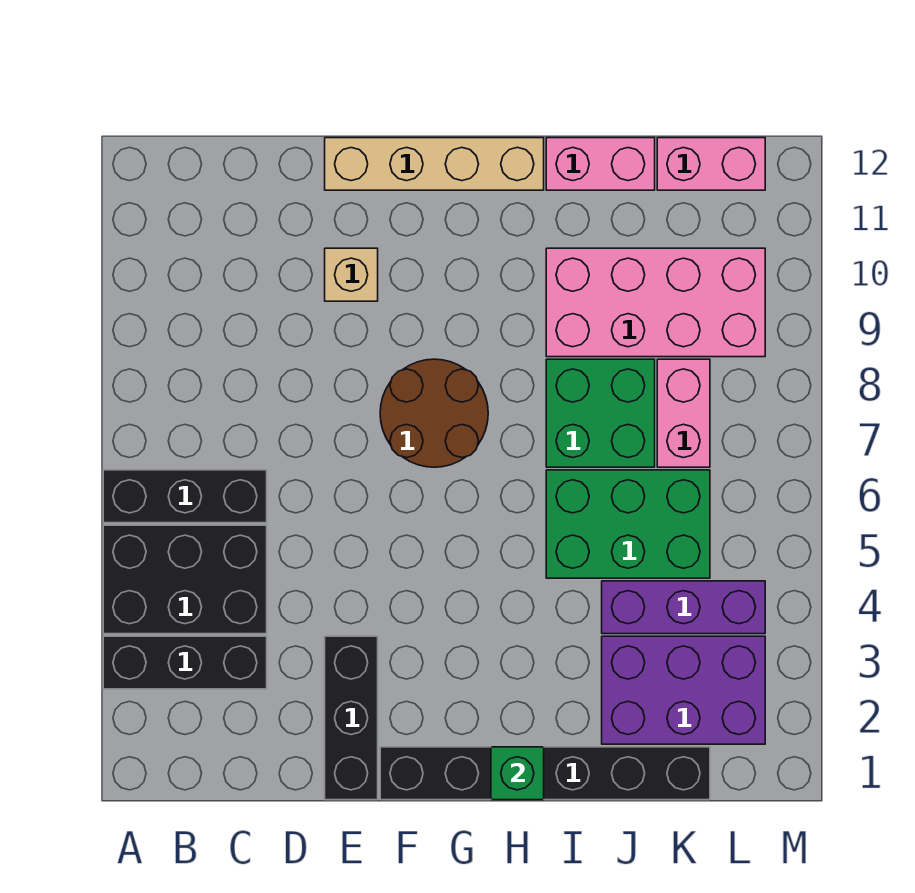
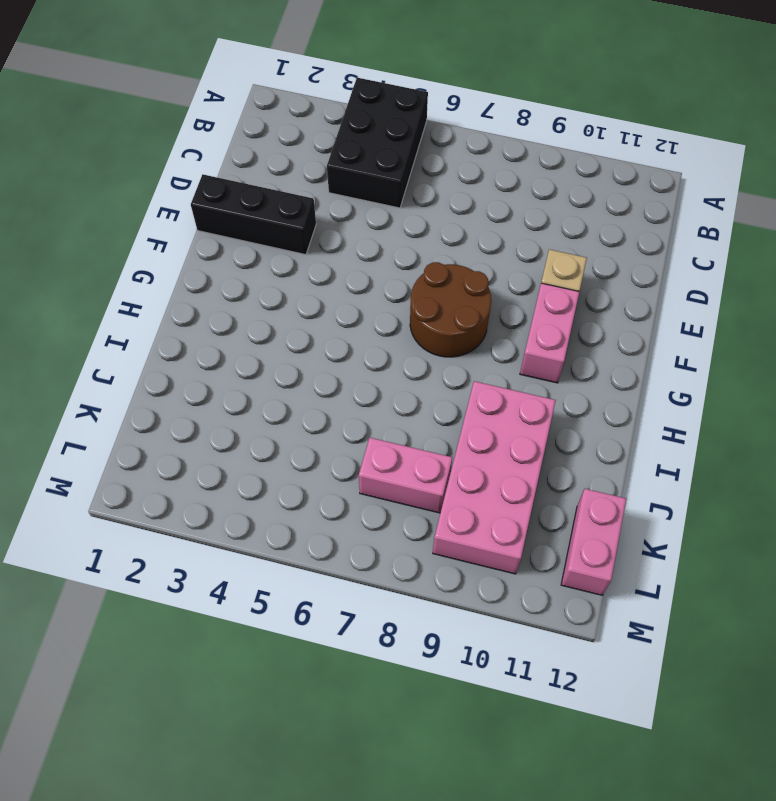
pink 1x2 brick [520,283,579,383] -> pink 1x2 brick moved to [546,138,655,190]
none -> black 1x3 brick [103,636,267,689]
none -> black 1x3 brick [103,470,267,523]
none -> tan 1x4 brick [325,138,544,190]

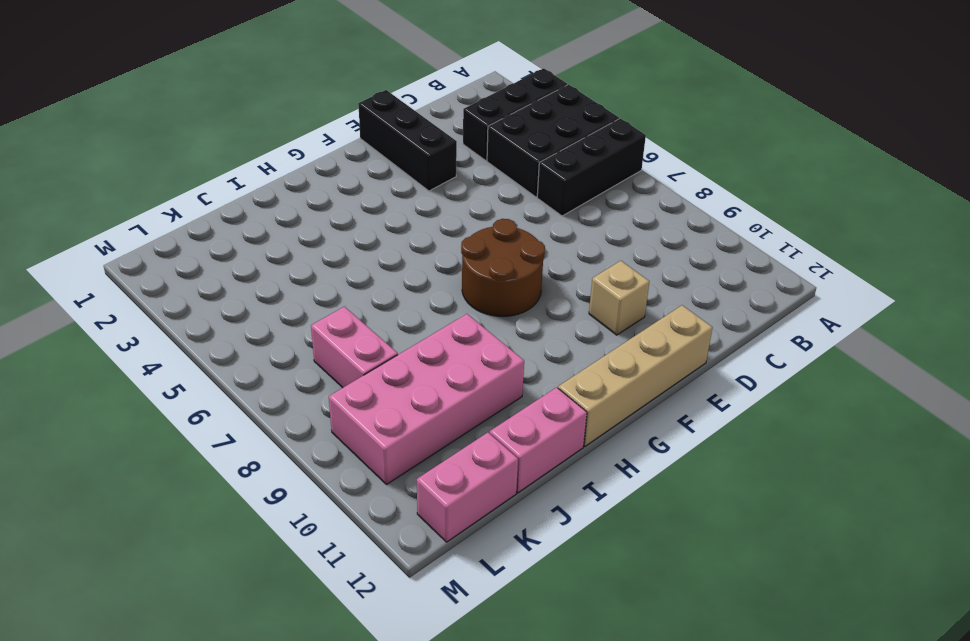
none -> black 1x6 brick [380,747,710,800]
none -> green 2x3 brick [546,470,710,578]
none -> green 2x2 brick [546,359,655,467]

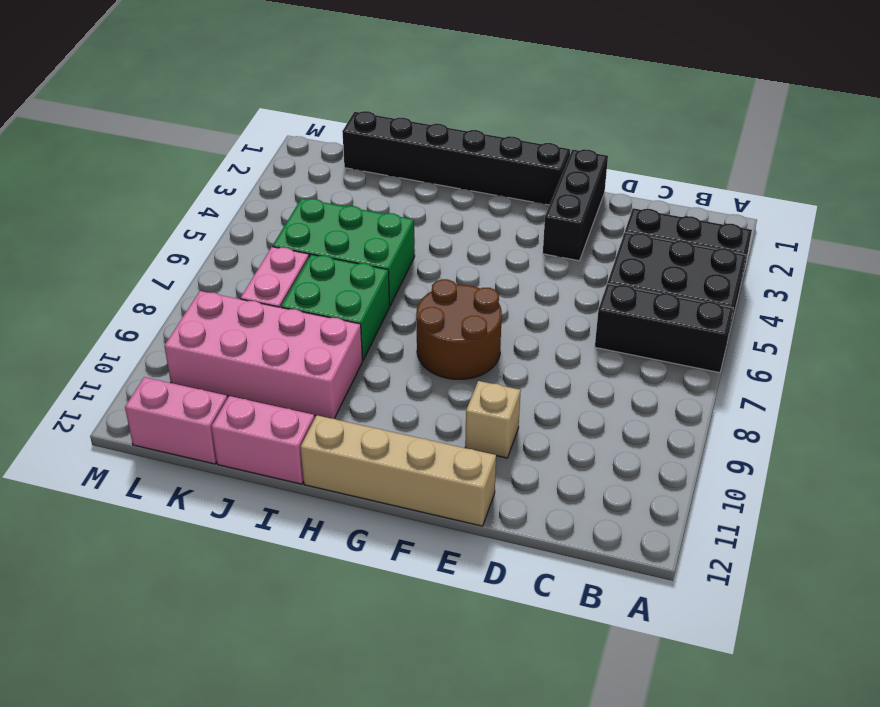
none -> purple 2x3 brick [602,636,765,744]
none -> purple 1x3 brick [602,581,765,634]
none -> green 1x1 brick [491,747,544,800]

